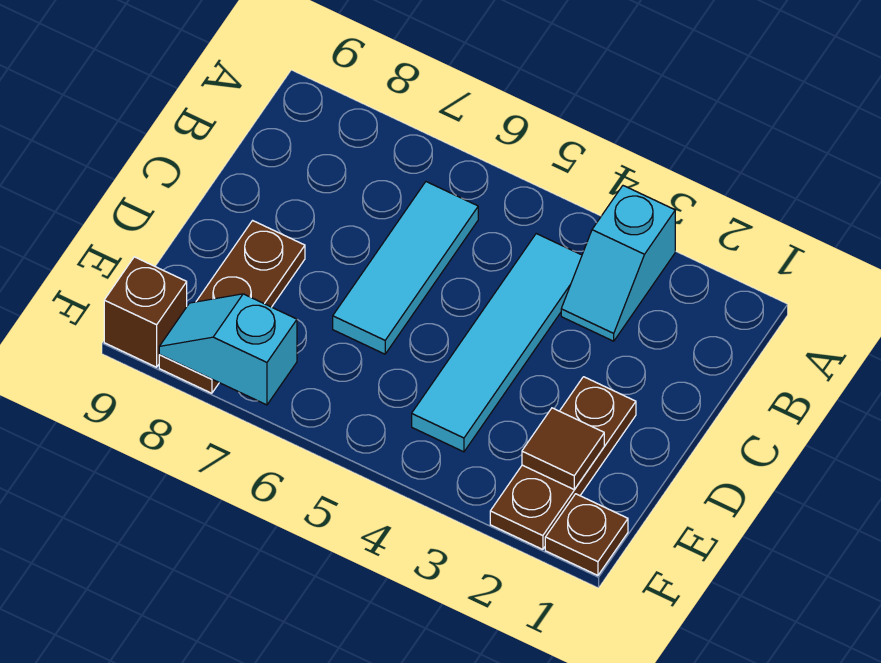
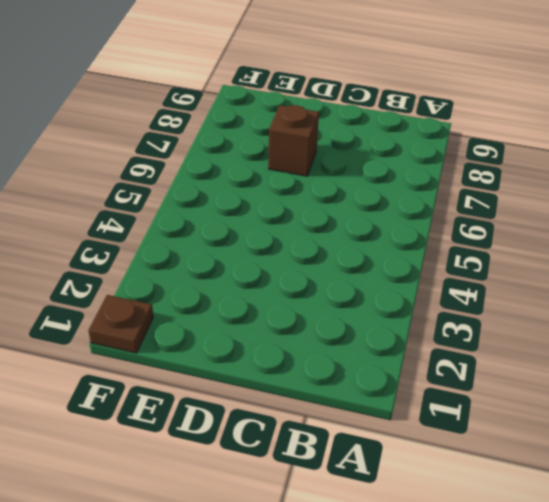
brown 1x1 brick [268,105,319,176] -> brown 1x1 brick moved to [104,257,187,367]
none -> cyan 1x2 slope [561,186,675,341]
none -> cyan 1x4 tile [412,234,582,452]

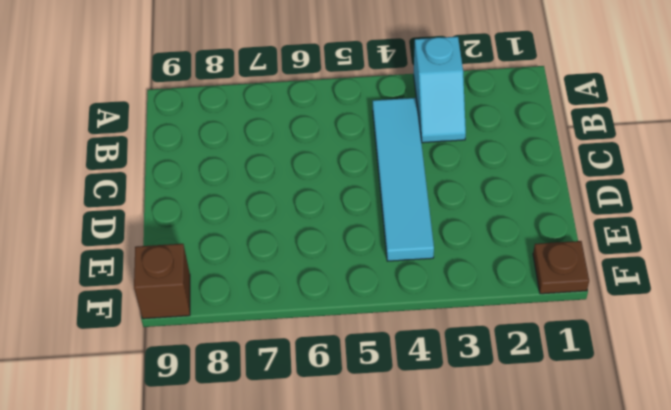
none -> cyan 1x3 tile [333,182,478,354]
none -> brown 1x3 plate [490,377,636,549]

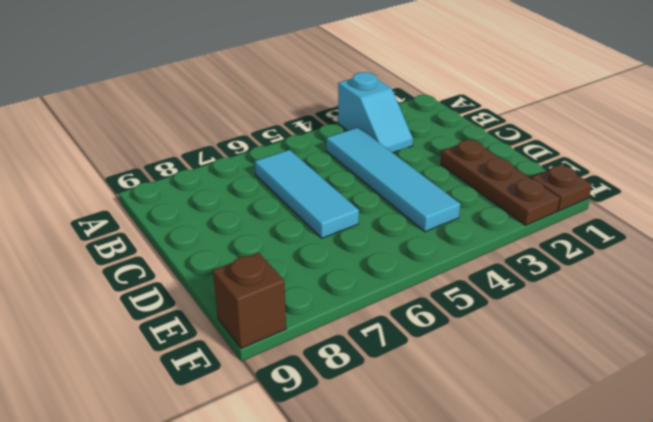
none -> brown 1x3 plate [159,221,305,393]
none -> brown 1x1 tile [522,408,604,489]

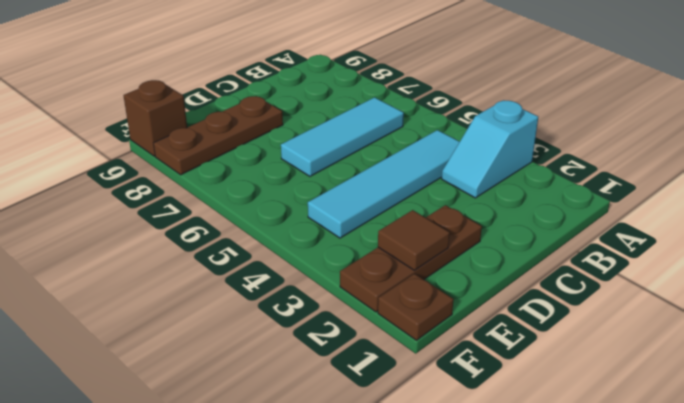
none -> cyan 1x2 slope [159,294,297,405]

